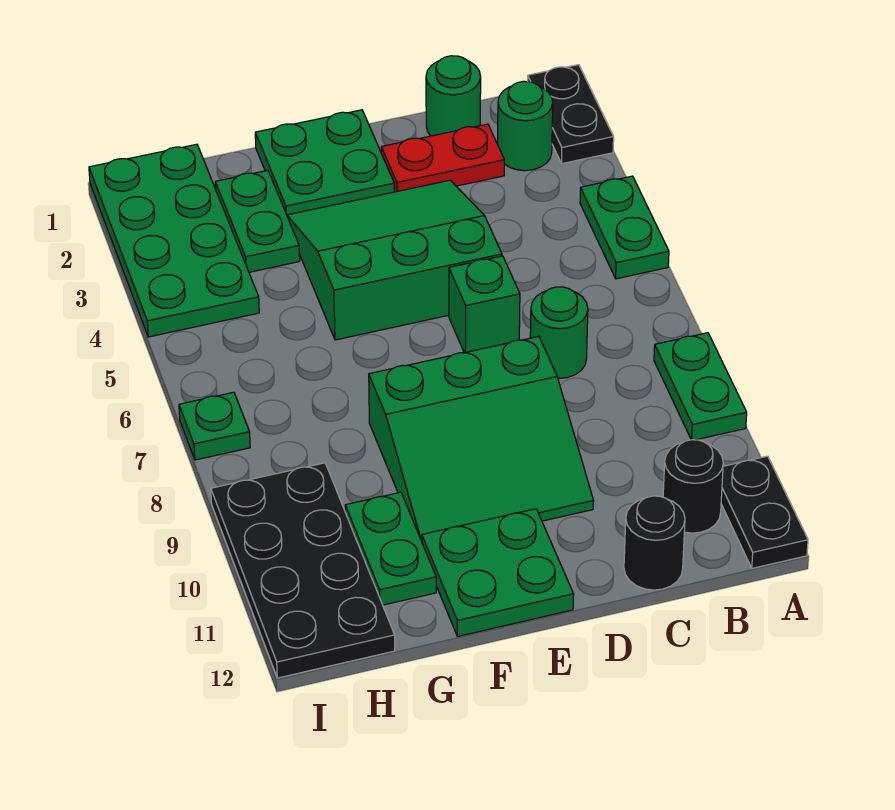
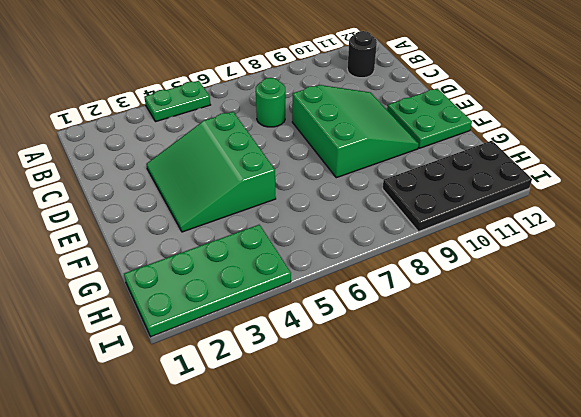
none -> black 1x2 plate [528,65,614,164]
none -> green 1x2 plate [654,333,747,440]
none -> black 1x2 plate [721,456,808,568]

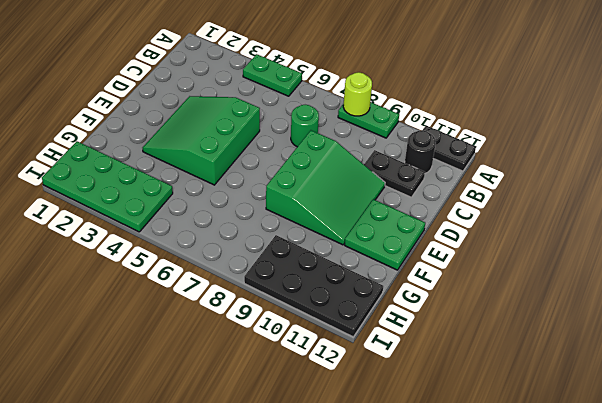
lime 1x1 round brick [343,72,372,116] -> none
black 1x2 plate [364,150,425,197] -> black 1x2 plate moved to [528,65,614,164]
none -> green 1x1 round brick [498,81,553,171]
none -> green 1x1 round brick [426,56,481,136]
none -> red 1x2 plate [381,124,504,192]

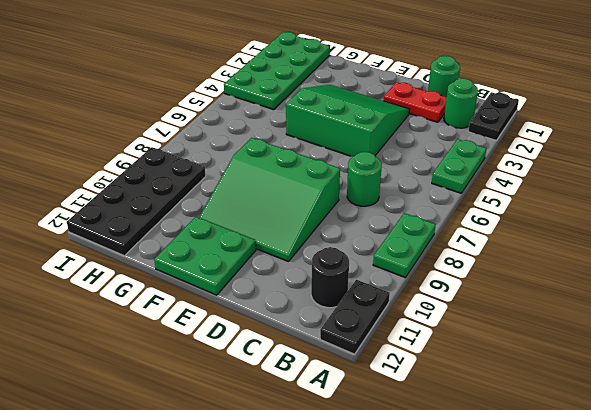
none -> black 1x1 round brick [624,496,685,590]
none -> green 1x1 brick [449,256,520,353]
none -> green 2x2 plate [255,110,394,215]

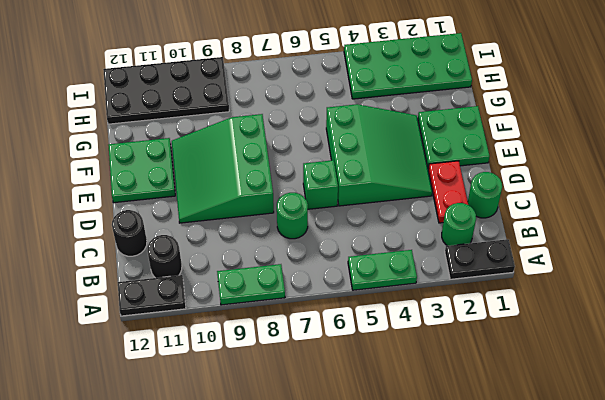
none -> green 1x2 plate [215,170,300,272]
none -> green 1x2 plate [345,492,436,605]
none -> green 1x1 plate [179,392,250,460]

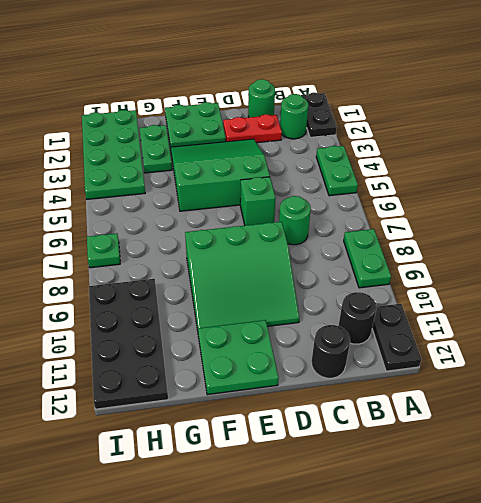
none -> green 1x2 plate [345,492,436,605]

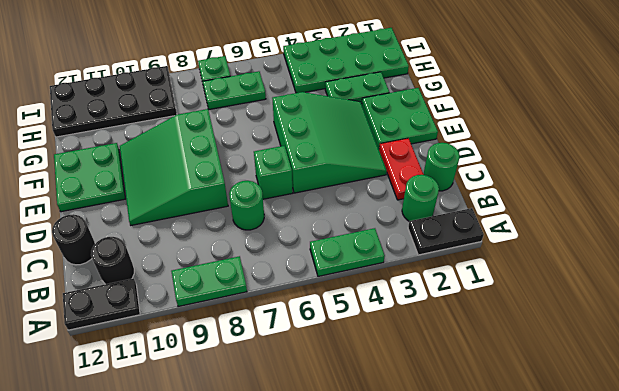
green 1x2 plate [203,71,266,110] -> green 1x2 plate moved to [345,492,436,605]

